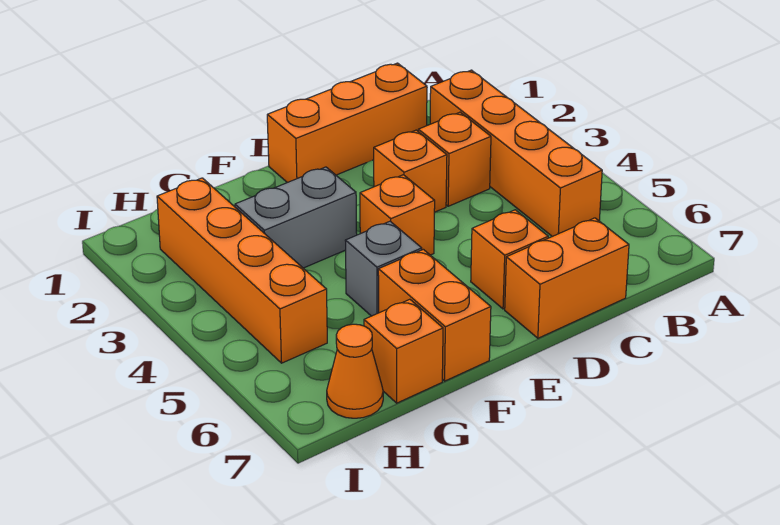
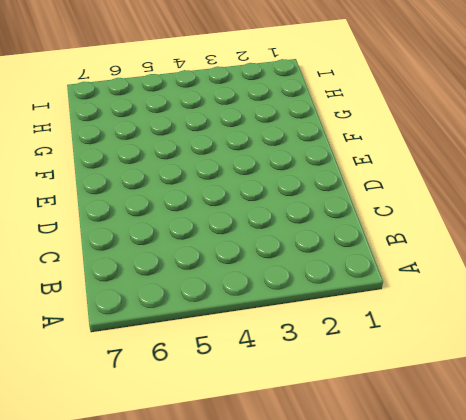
none -> orange 1x4 brick [430,70,602,237]
none -> orange 1x3 brick [267,63,427,183]
none -> orange 1x1 brick [418,112,491,206]

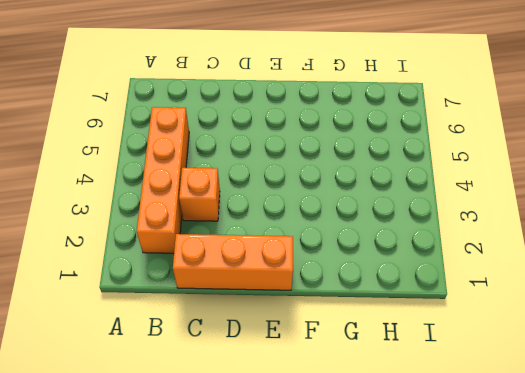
none -> orange 1x2 brick [505,218,629,338]
none -> orange 1x1 brick [374,130,447,212]
none -> orange 1x1 brick [471,210,548,309]

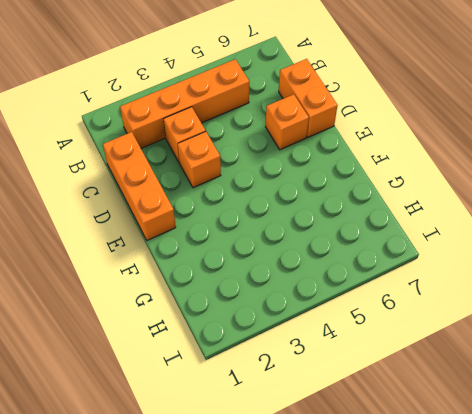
none -> orange 1x1 brick [360,175,435,255]
none -> grey 1x2 brick [235,167,357,268]
none -> grey 1x1 brick [345,221,422,316]

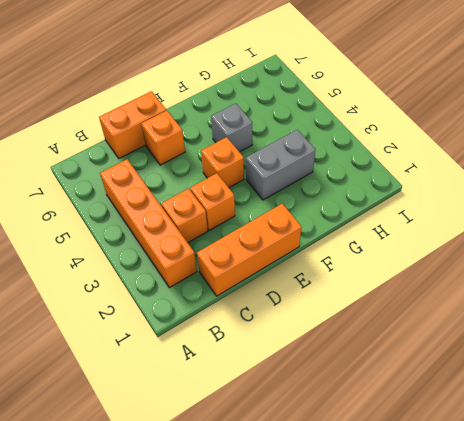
none -> orange 1x2 brick [378,249,491,381]
none -> orange 1x1 brick [364,299,443,403]
none -> orange 1x4 brick [157,178,327,363]

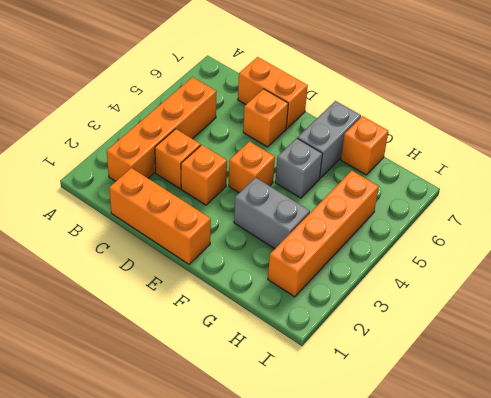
grey 1x2 brick [297,101,361,178] -> orange 1x2 brick [378,249,491,381]
none -> orange 1x1 cone [327,324,383,418]

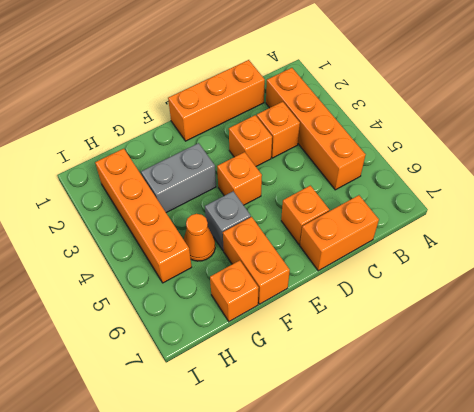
orange 1x1 cone [183,214,215,261] -> orange 1x1 cone moved to [327,324,383,418]

